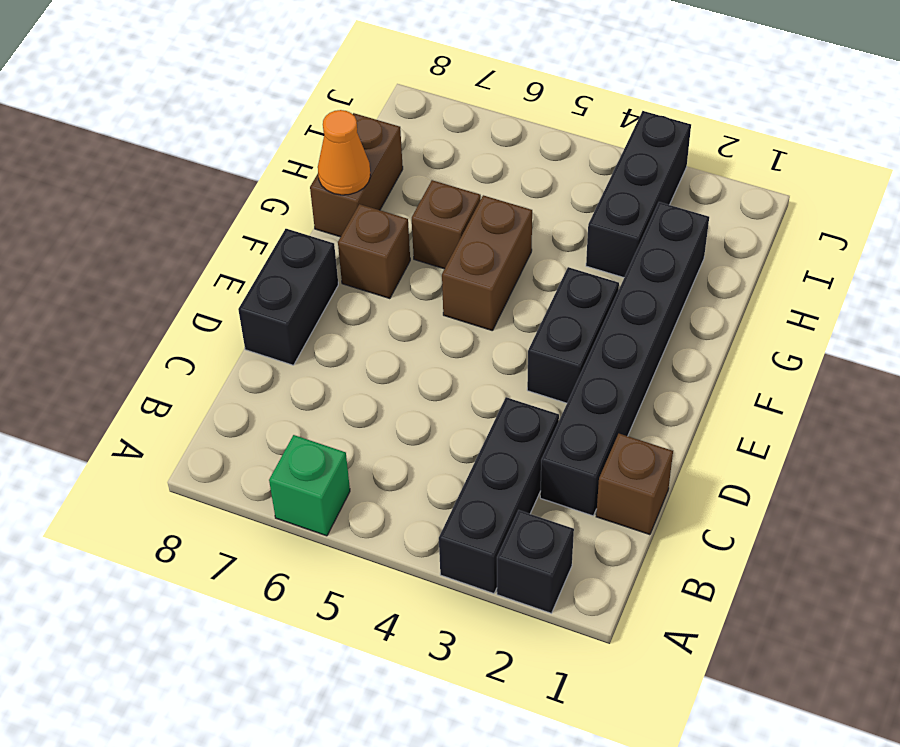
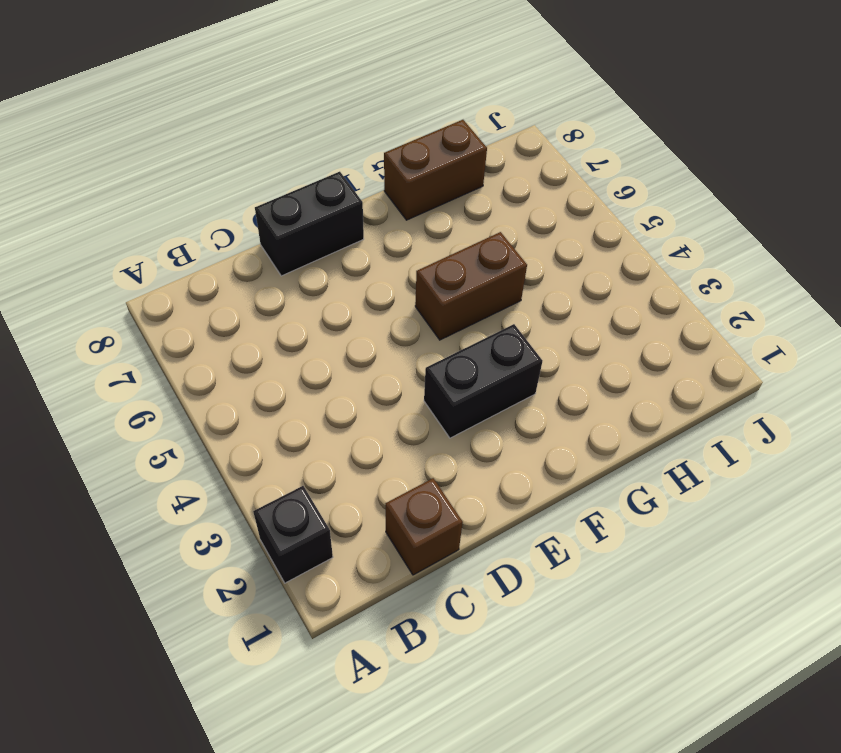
none -> black 1x3 brick [439,397,559,593]
none -> green 1x1 brick [269,435,350,536]
none -> black 1x6 brick [540,202,709,516]

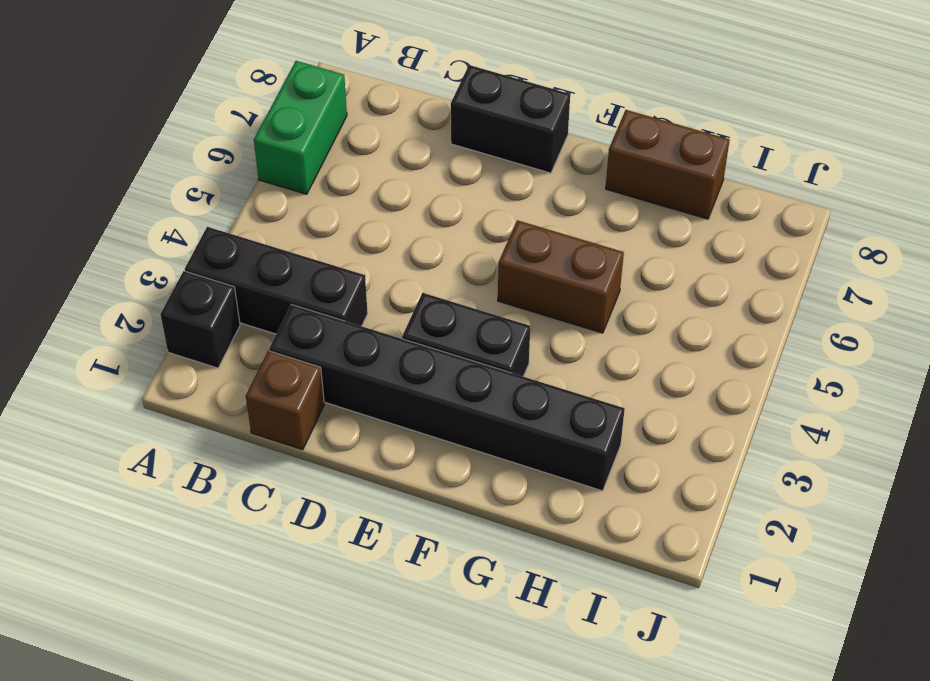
green 1x2 brick [254,61,347,194] -> green 1x1 brick [269,435,350,536]
none -> brown 1x1 brick [338,204,410,299]
none -> brown 1x1 brick [412,180,481,269]
none -> black 1x3 brick [586,111,691,277]

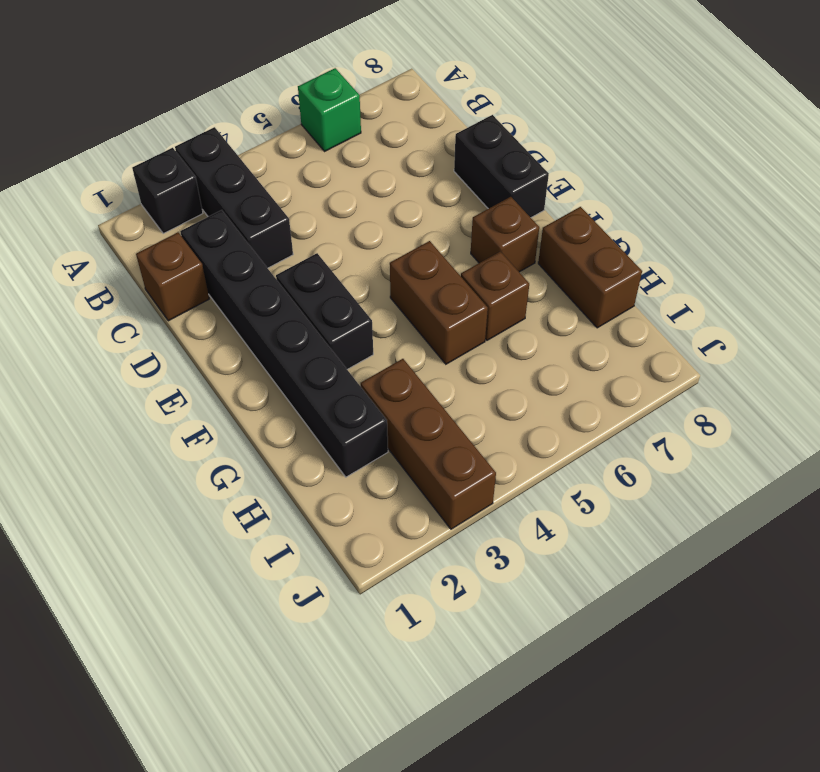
brown 1x3 brick [361,359,496,529] -> black 1x3 brick [586,111,691,277]
none -> orange 1x1 cone [318,110,370,195]

